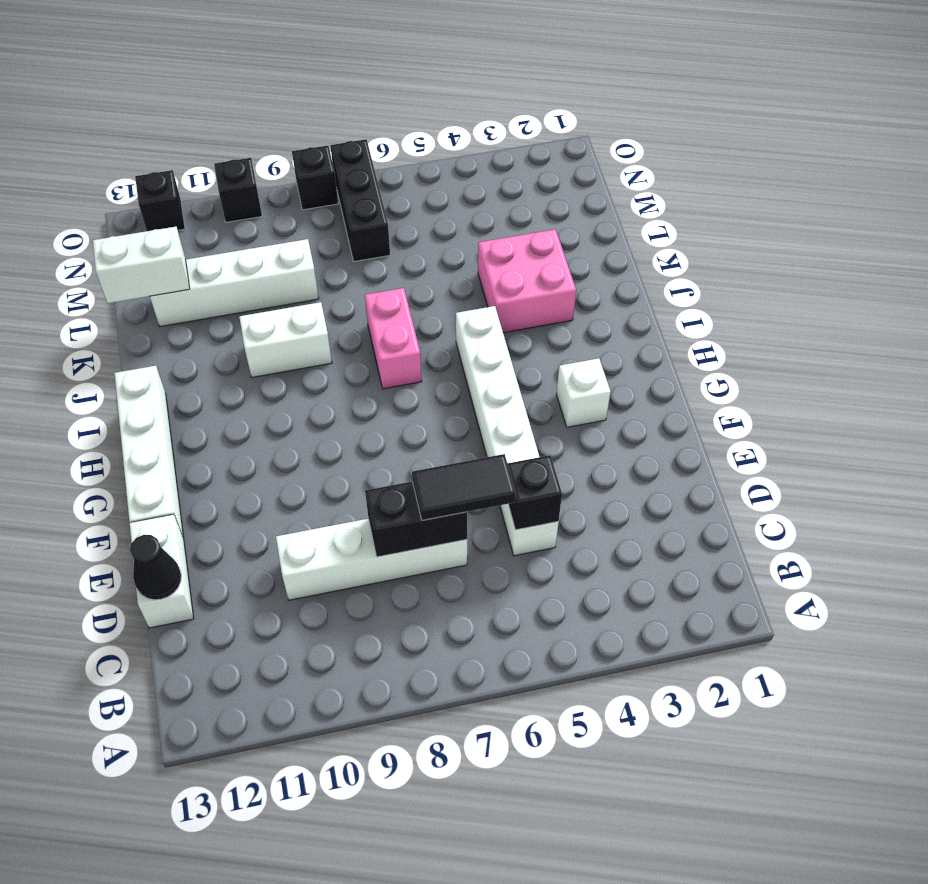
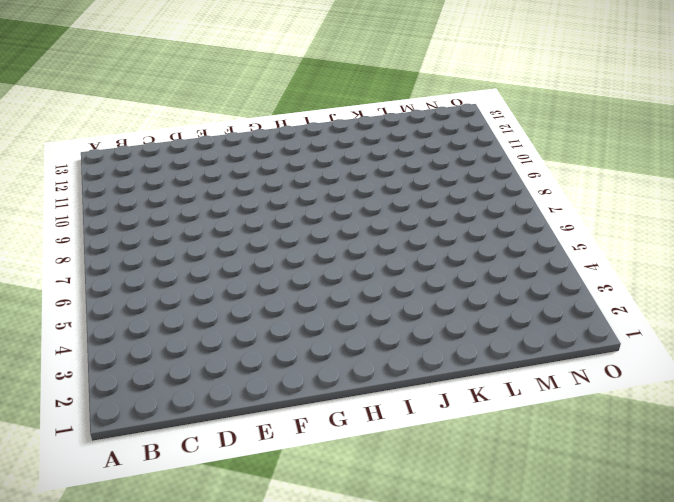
none -> white 1x6 brick [456,306,559,556]
none -> white 1x4 brick [276,519,467,600]
none -> white 1x2 brick [130,514,194,628]

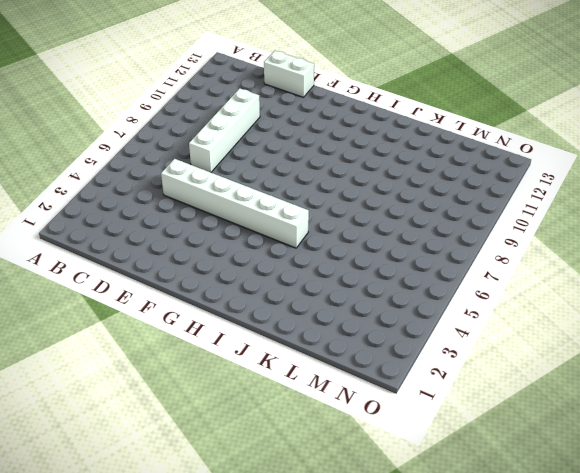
none -> white 1x4 brick [115,366,184,538]
none -> white 1x1 brick [556,358,611,427]
none -> pink 1x2 brick [365,288,422,389]

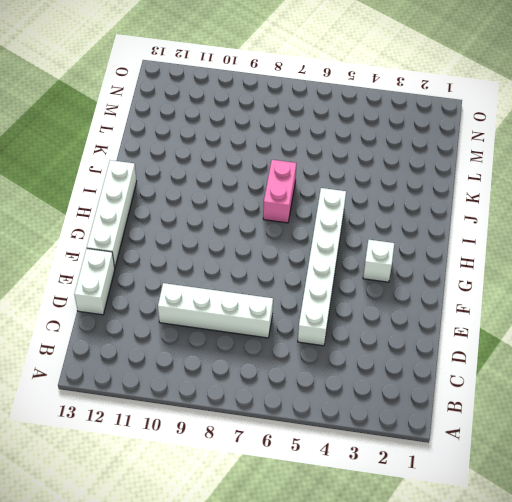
none -> pink 2x2 brick [478,229,576,333]
none -> white 1x2 brick [239,302,332,377]
none -> white 1x4 brick [150,239,319,326]

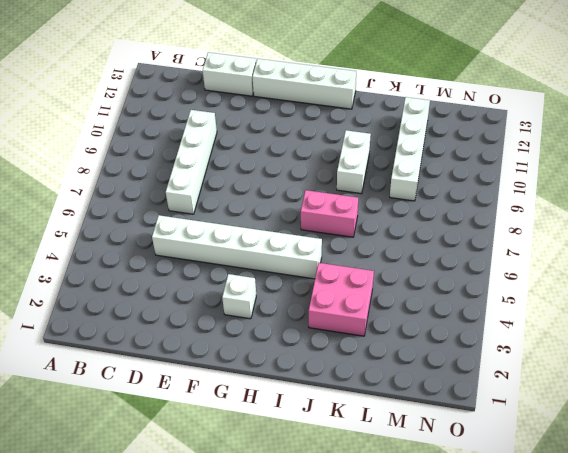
none -> black 1x3 brick [330,139,390,262]
none -> black 1x1 brick [292,146,338,210]
none -> black 1x1 brick [214,158,262,222]

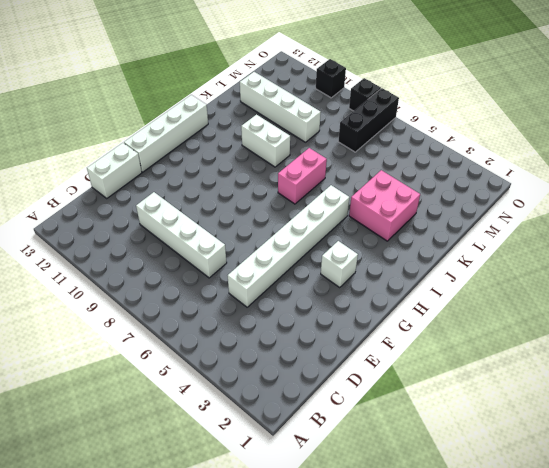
none -> black 1x1 brick [135,170,185,231]
none -> black 1x1 brick [507,455,562,530]
none -> black 1x2 brick [365,481,467,557]

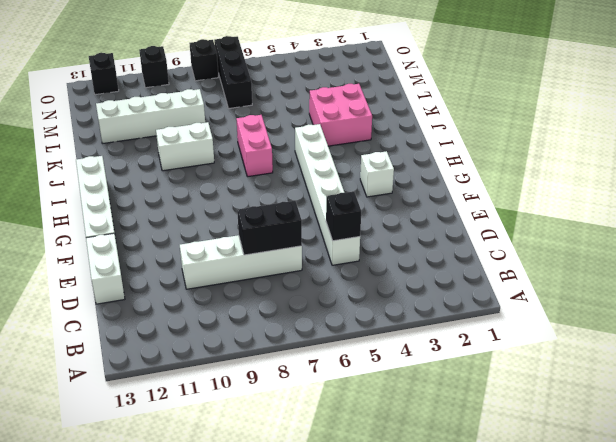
none -> black 1x1 cone [130,535,181,600]
none -> white 1x2 brick [93,227,190,303]
none -> black 1x2 tile [412,454,516,520]

